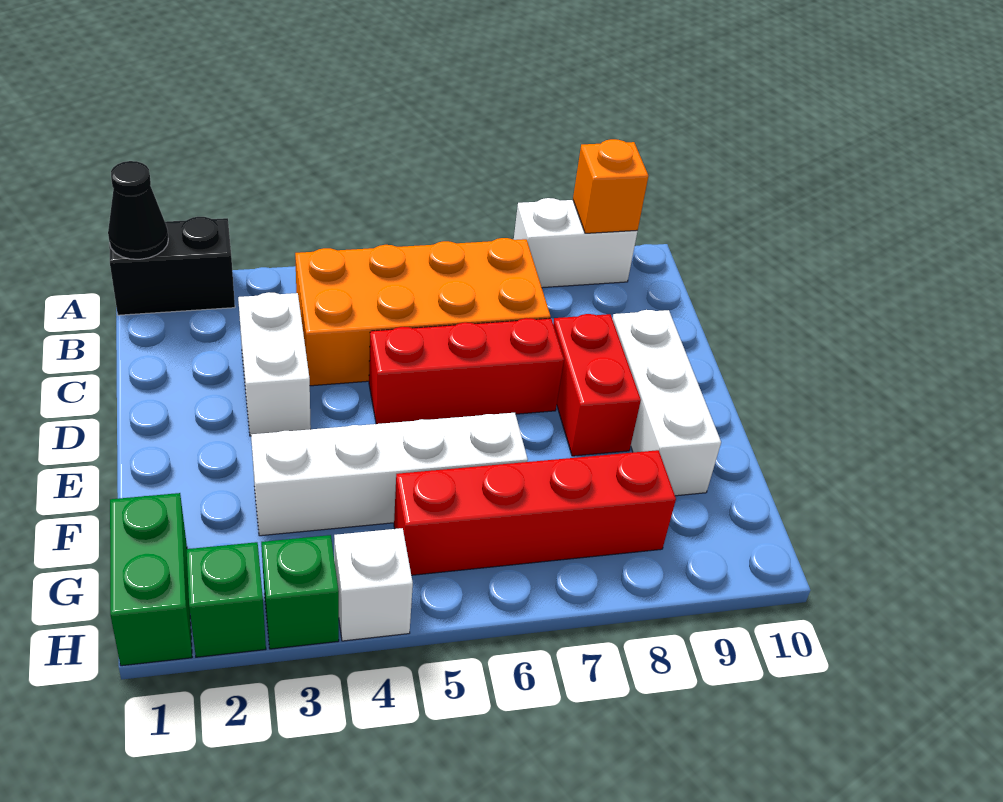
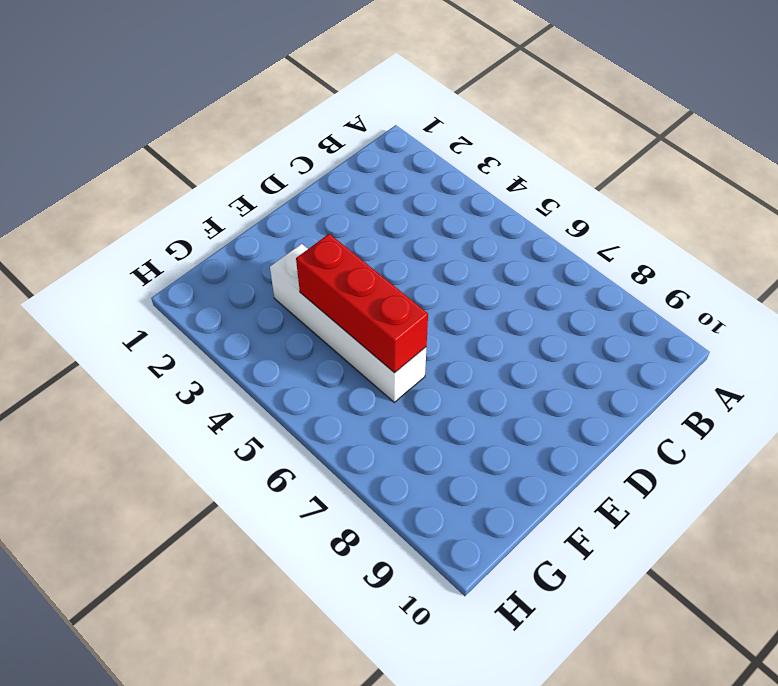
red 1x3 brick [296,234,428,373] -> red 1x3 brick moved to [369,318,564,424]
none -> black 1x2 brick [109,217,235,315]
none -> white 1x2 brick [514,198,637,288]
none -> orange 2x4 brick [295,238,551,386]

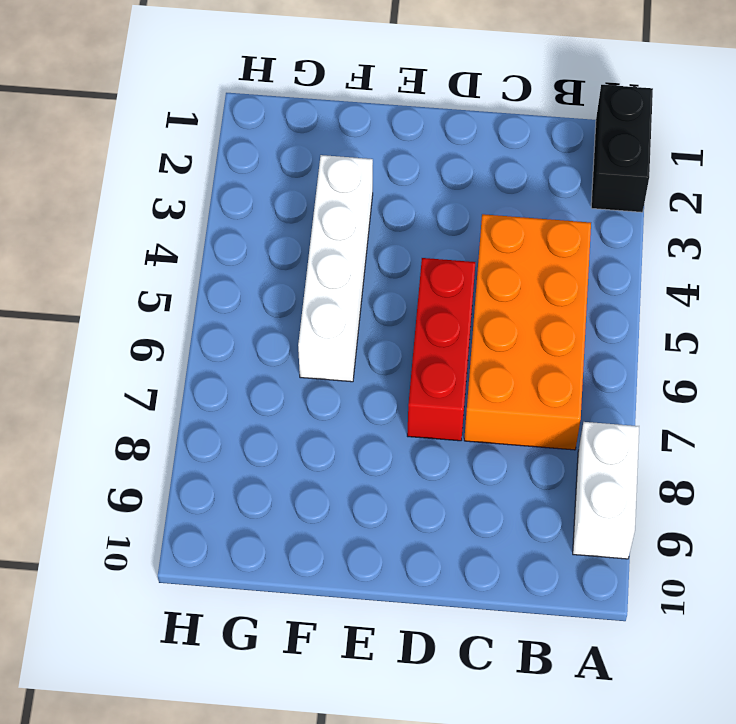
none -> white 1x2 brick [238,292,311,436]
none -> red 1x2 brick [553,314,641,456]
none -> white 1x3 brick [612,310,721,496]

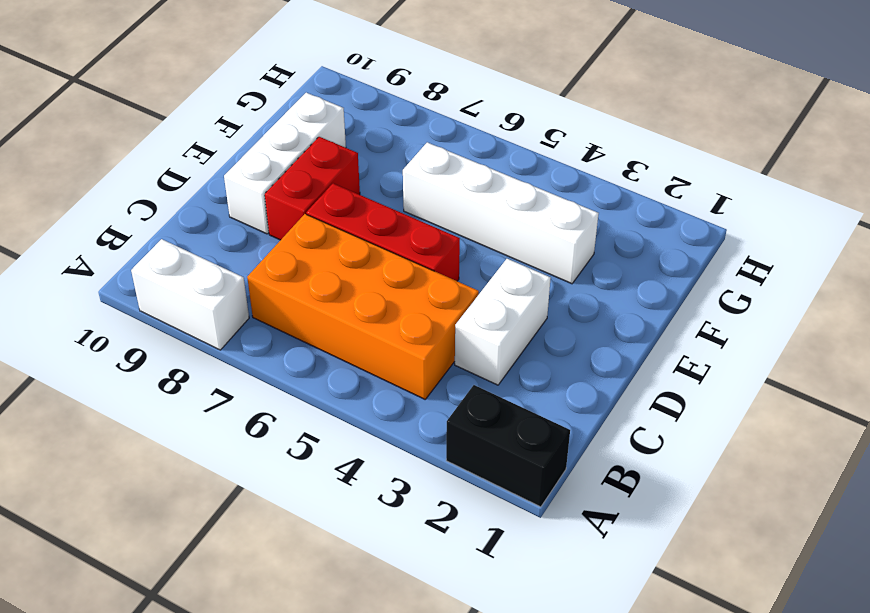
none -> green 1x2 brick [110,493,192,666]
none -> red 1x4 brick [394,450,676,575]
none -> green 1x1 brick [186,542,266,657]

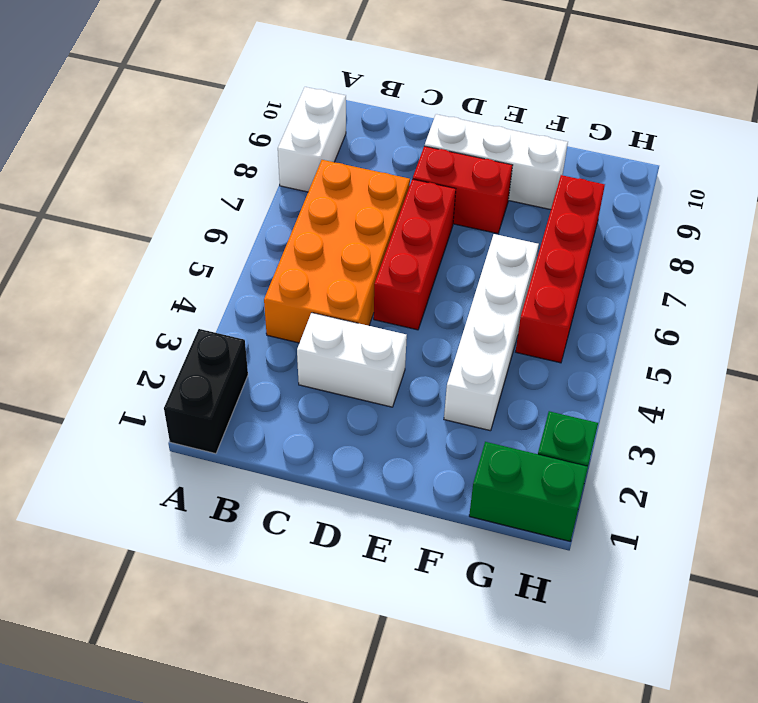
none -> green 1x1 brick [261,535,339,649]
none -> white 1x1 brick [334,528,413,641]
none -> black 1x1 cone [108,161,168,259]

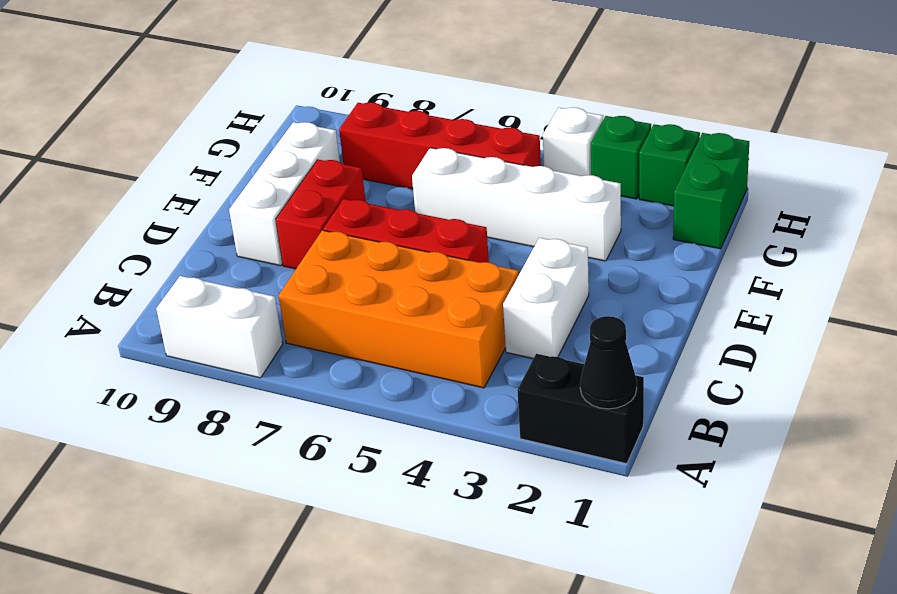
none -> orange 1x1 brick [573,139,648,233]

